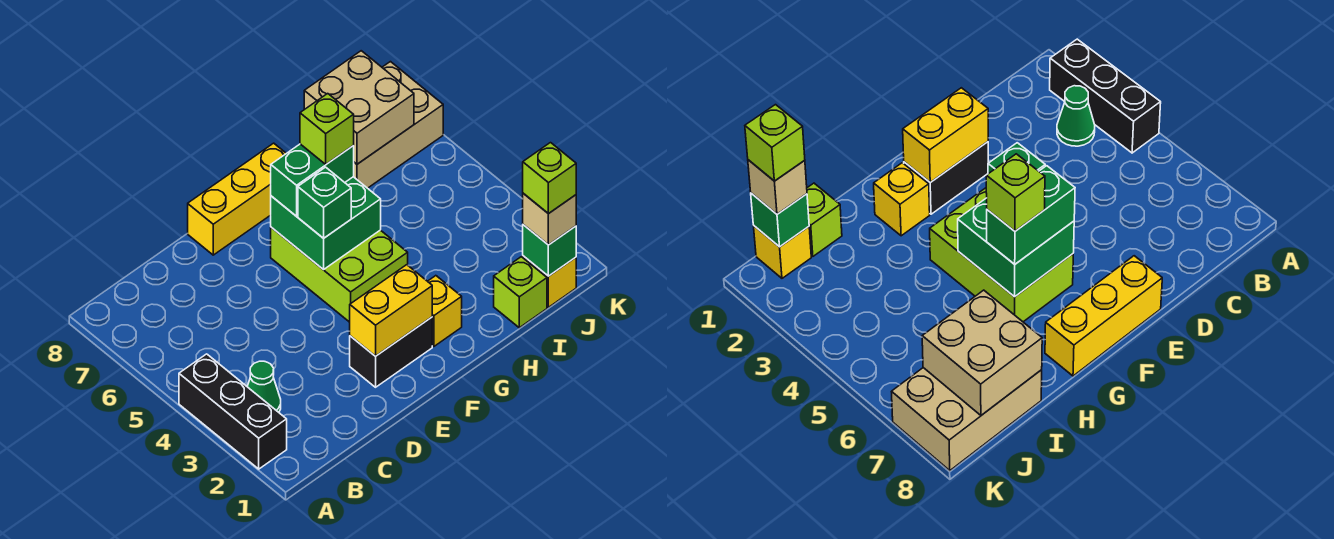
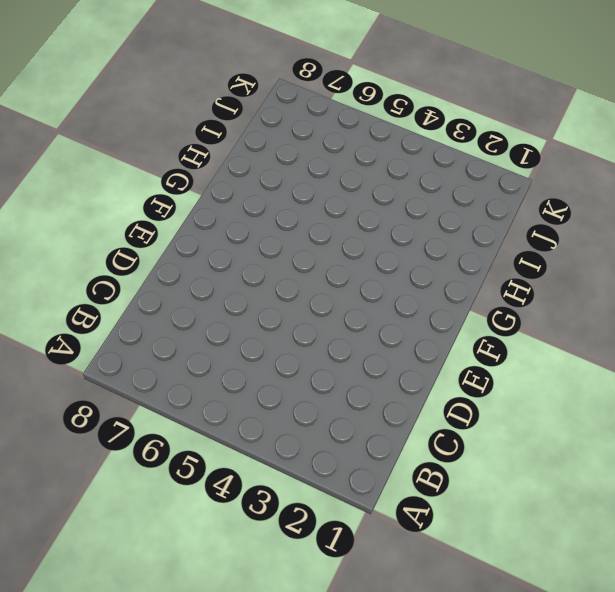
none -> black 1x3 brick [179,354,287,469]
none -> green 1x1 cone [247,361,281,412]
none -> black 1x2 brick [350,317,432,387]

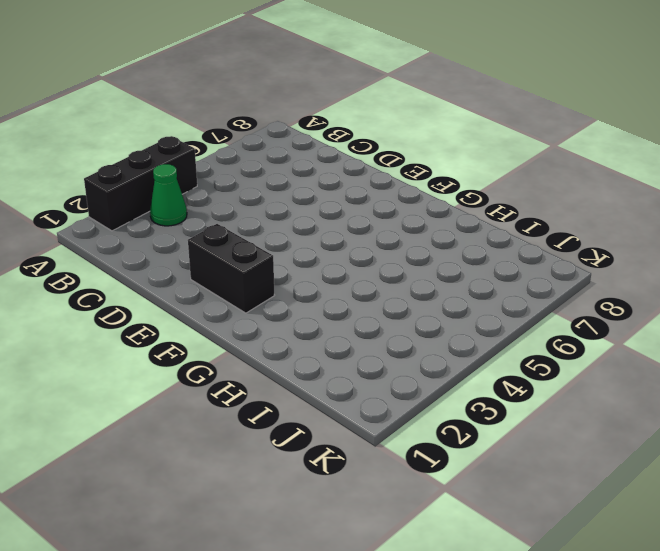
none -> yellow 1x3 brick [188,143,286,255]
none -> lime 2x3 brick [271,227,408,322]
none -> yellow 1x1 brick [428,276,462,346]

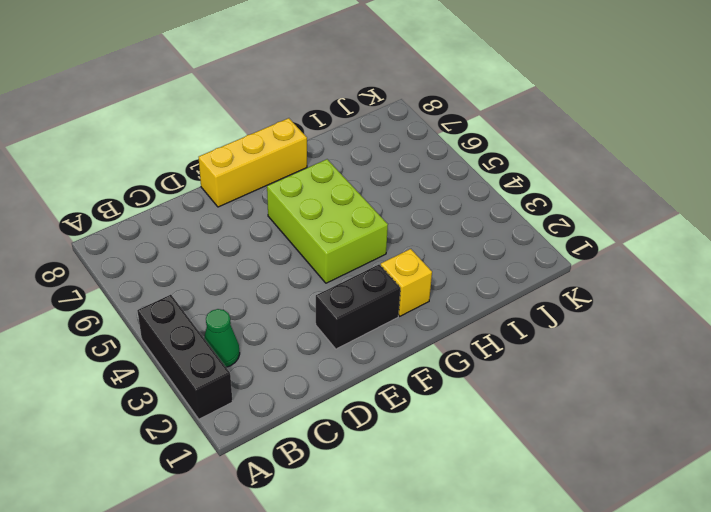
none -> lime 1x1 brick [494,257,547,328]
none -> tan 2x3 brick [354,62,443,188]
none -> yellow 1x1 brick [523,256,576,307]

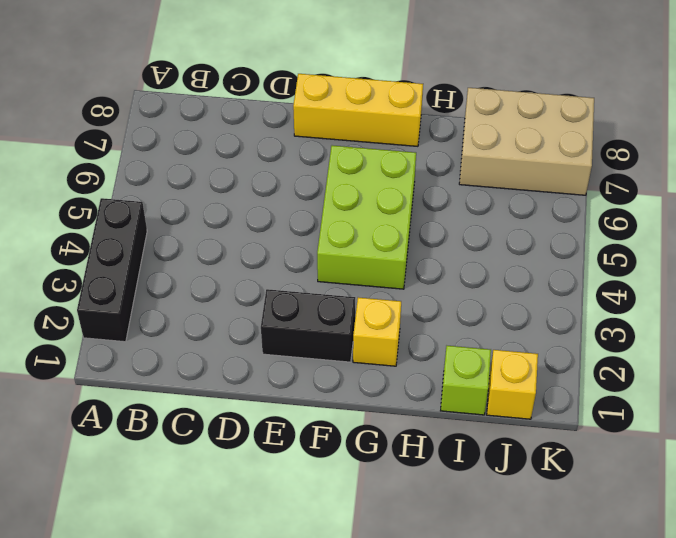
none -> green 1x1 cone [247,361,281,412]
none -> yellow 1x2 brick [350,265,432,356]
none -> green 2x2 brick [271,177,381,270]

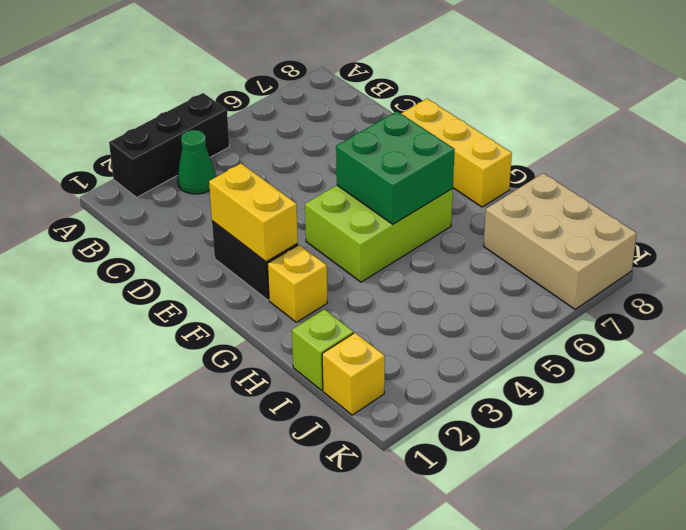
none -> tan 2x2 brick [304,51,414,164]
none -> green 1x1 brick [523,225,576,276]
none -> green 1x1 brick [298,167,351,238]

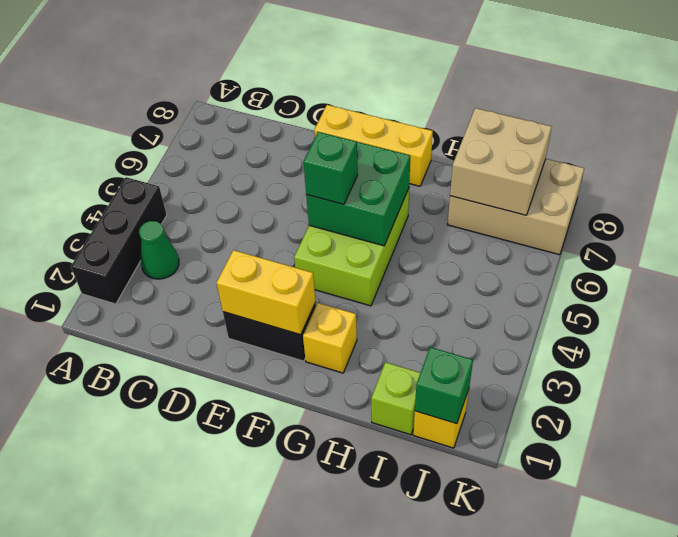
none -> green 1x2 brick [271,144,354,216]
none -> tan 1x1 brick [523,193,576,245]
none -> lime 1x1 brick [300,94,354,164]

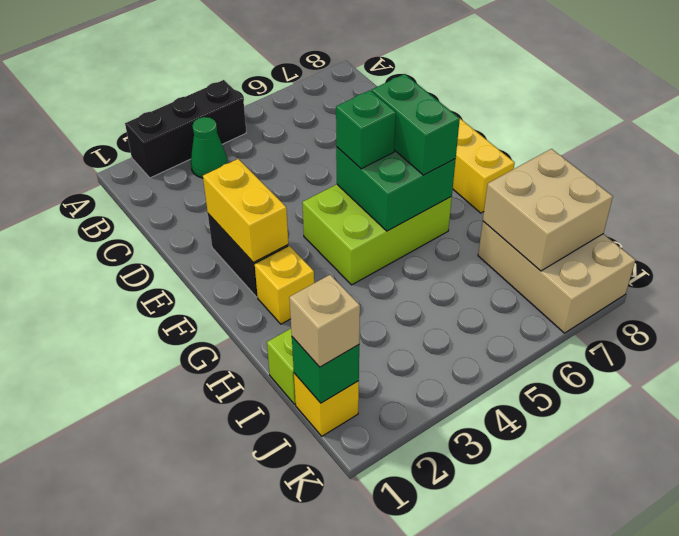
none -> lime 1x1 brick [300,94,354,164]
none -> lime 1x1 brick [523,143,576,214]

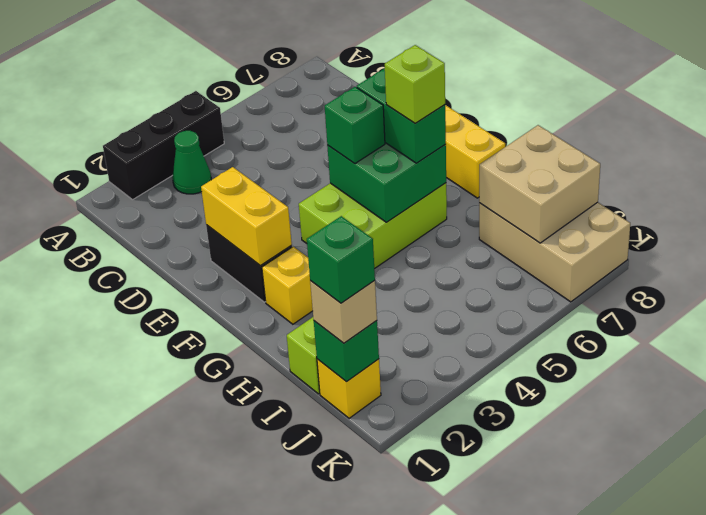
green 1x1 brick [307,216,375,303] -> lime 1x1 brick [523,143,576,214]

